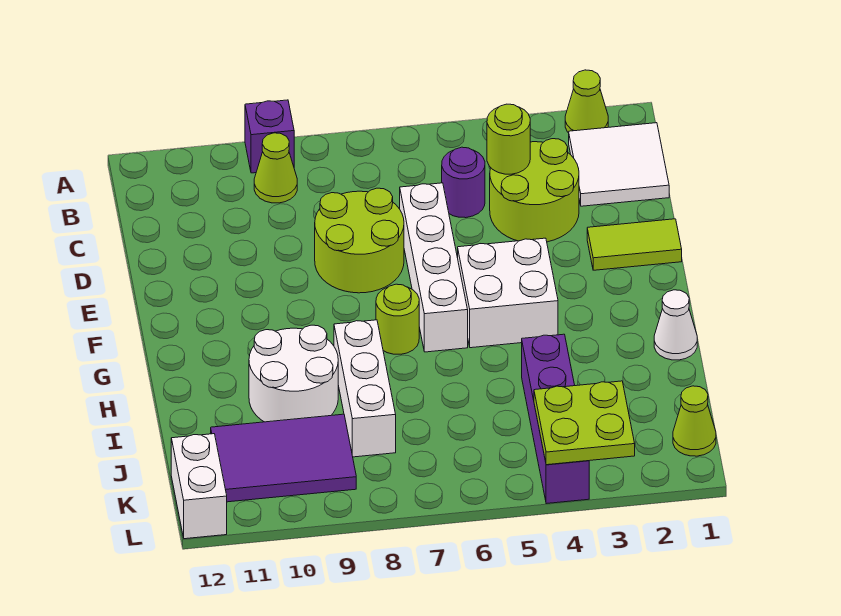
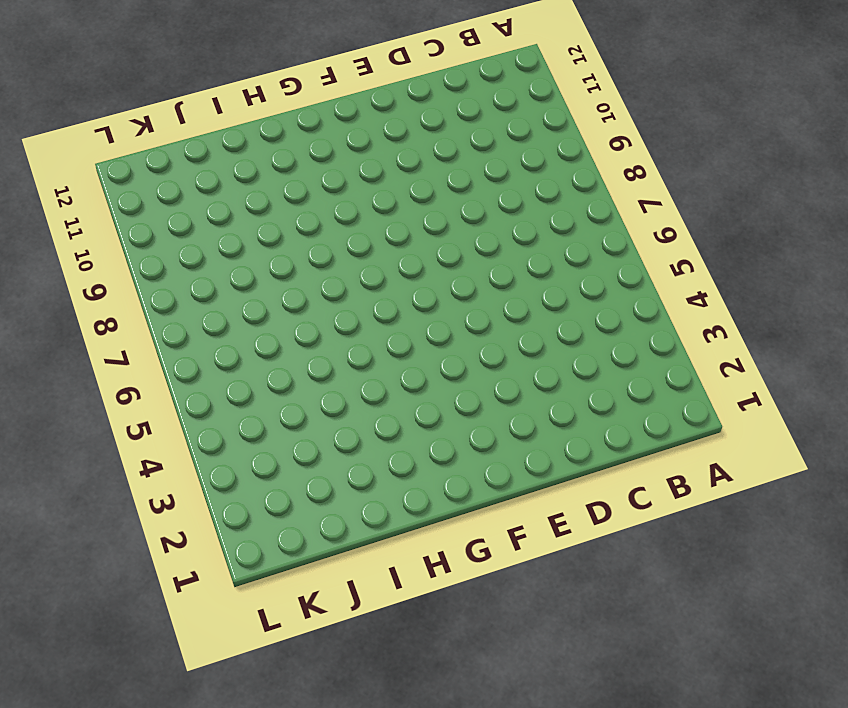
none -> lime 1x1 cone [565,70,608,133]
none -> purple 1x1 brick [245,100,294,173]
none -> white 2x2 tile [569,123,669,206]

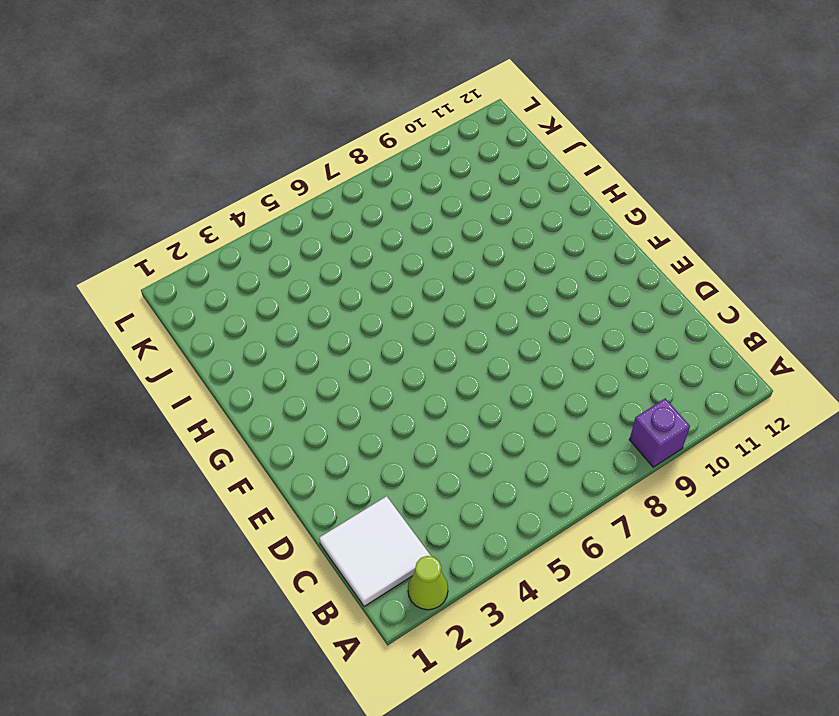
none -> lime 1x1 cone [254,133,297,203]
none -> lime 2x2 round brick [490,139,579,242]
none -> purple 1x1 round brick [442,147,485,218]

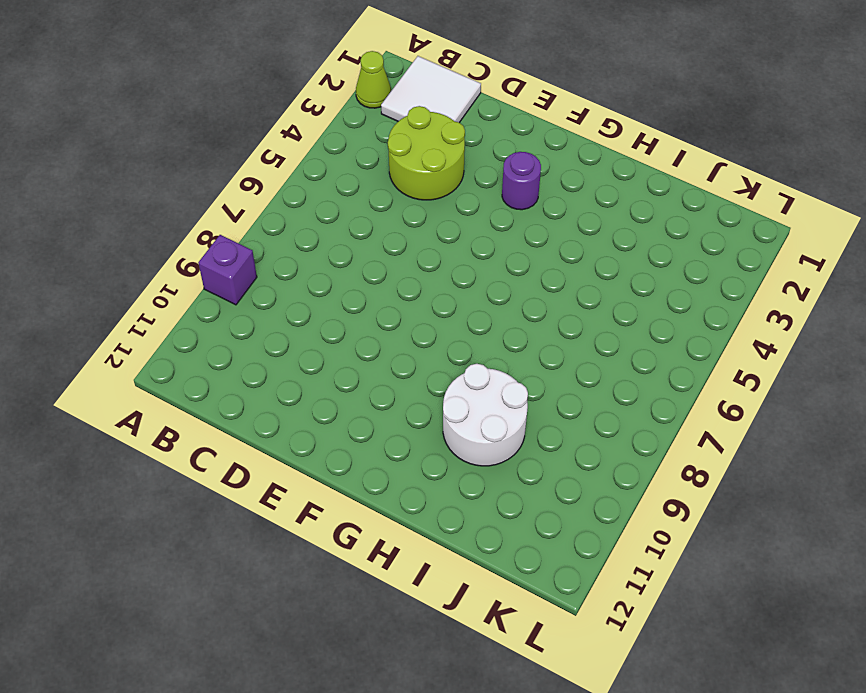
purple 1x1 round brick [502,152,541,210] -> purple 1x1 round brick moved to [442,147,485,218]
none -> lime 1x1 cone [254,133,297,203]
none -> white 1x4 brick [400,183,468,352]
none -> lime 2x2 round brick [315,188,404,293]

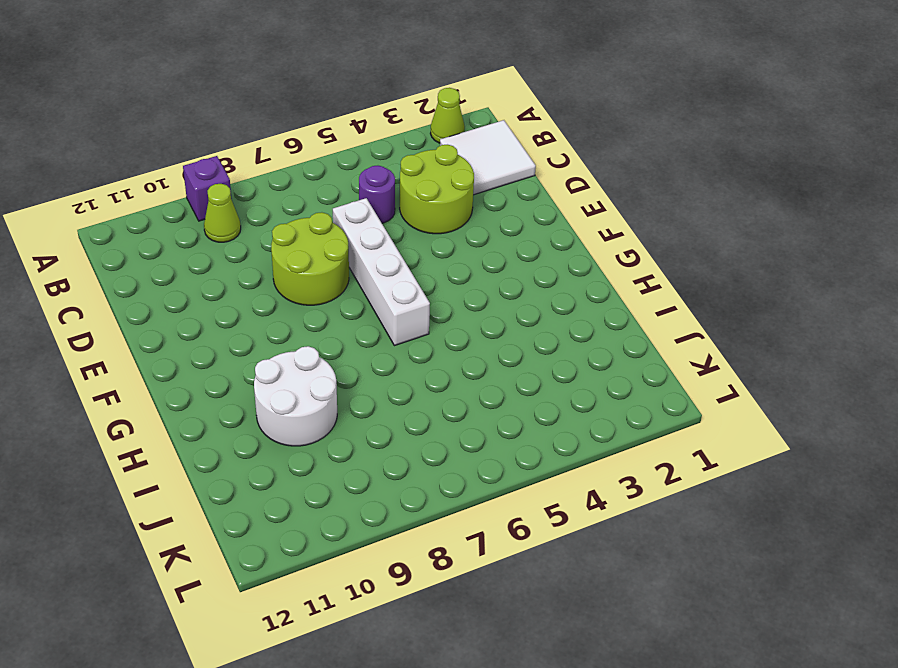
none -> lime 1x2 tile [587,219,682,270]
none -> white 2x2 brick [458,238,558,348]
none -> lime 1x1 round brick [376,284,419,354]

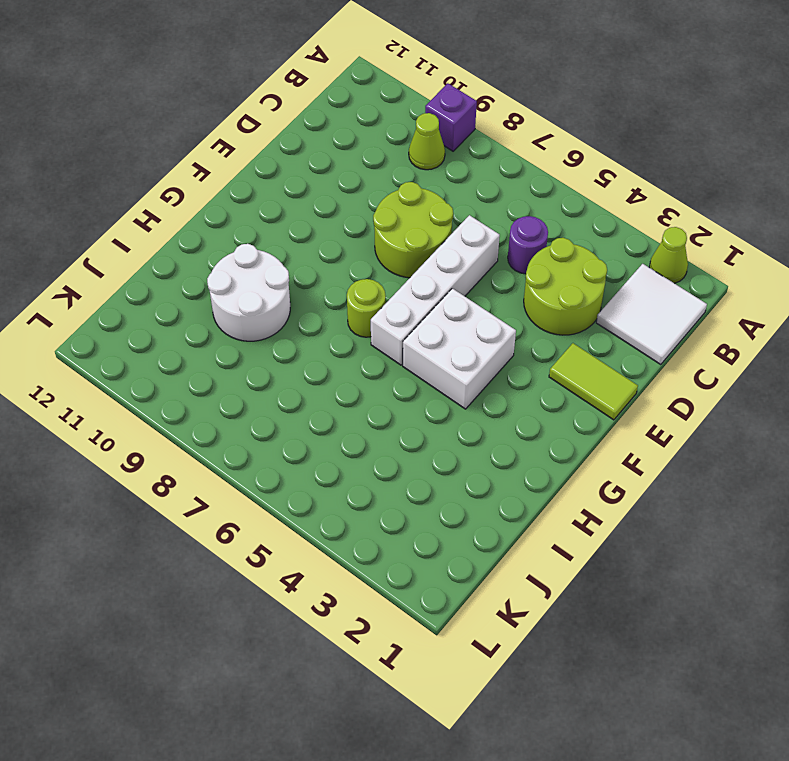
none -> white 1x1 cone [654,290,697,360]
none -> white 1x3 brick [334,320,396,457]
none -> purple 1x4 brick [522,334,589,504]

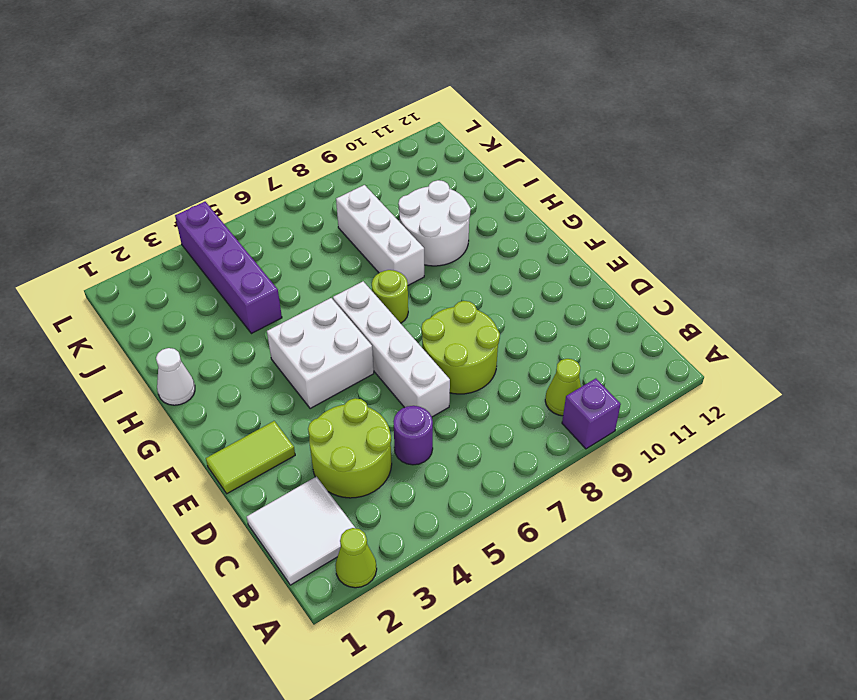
none -> purple 2x3 tile [211,414,356,502]
none -> lime 1x1 cone [673,386,716,456]
none -> white 1x2 brick [171,434,227,539]

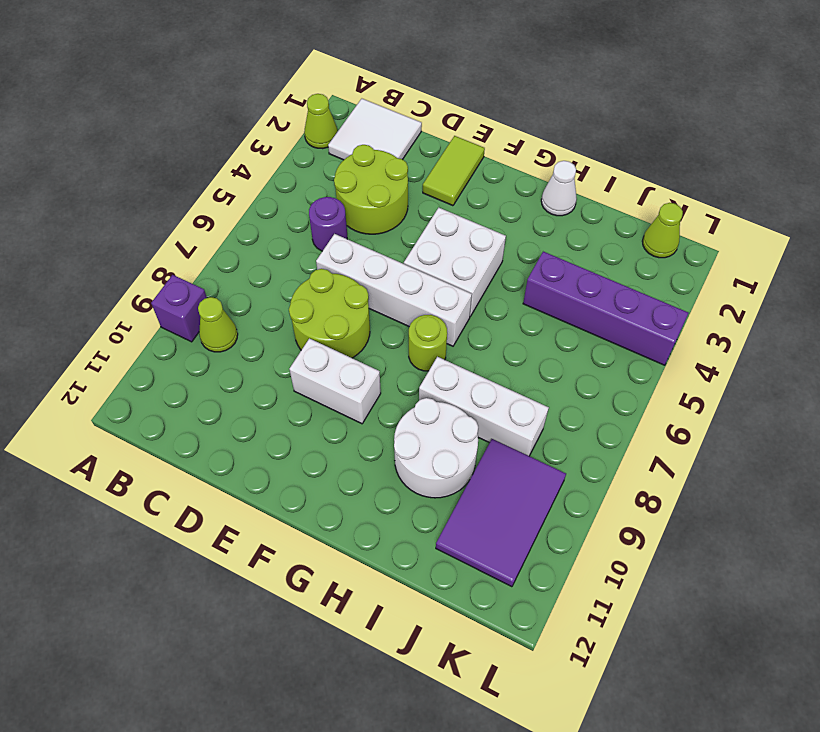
white 1x2 brick [289,338,381,424] -> white 1x2 brick moved to [171,434,227,539]
none -> lime 1x1 round brick [487,104,530,174]
none -> lime 2x2 plate [534,381,635,465]

